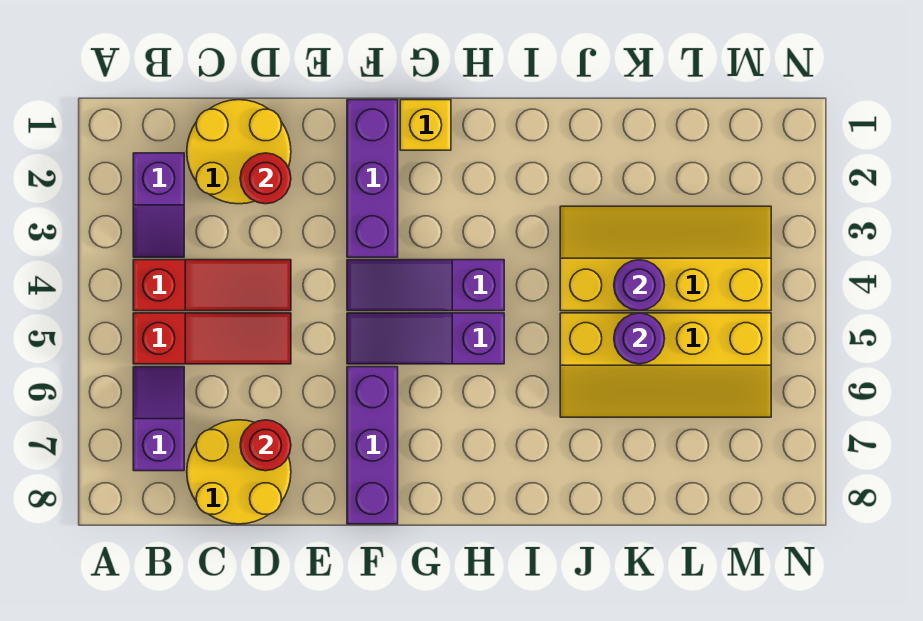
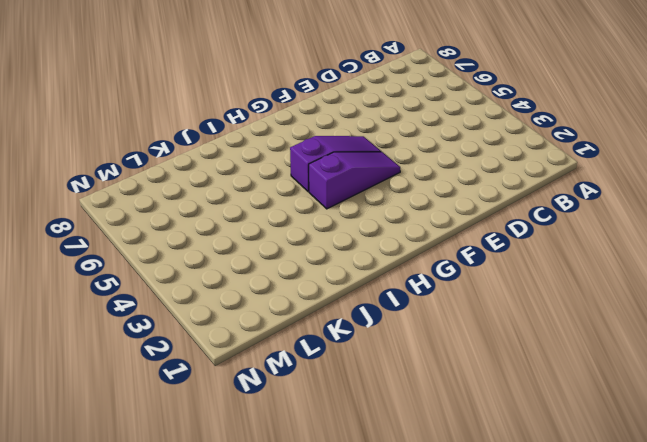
none -> purple 1x2 slope [133,153,184,257]
none -> red 1x3 slope [133,260,291,311]
none -> red 1x3 slope [133,313,291,364]

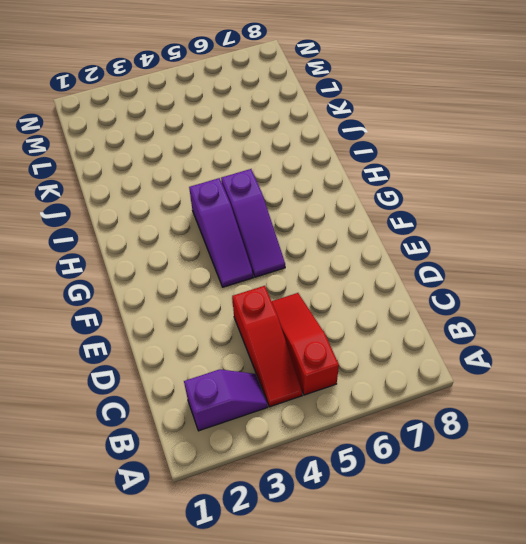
red 1x3 slope [232,286,302,407] -> red 1x3 slope turned to [133,260,291,311]
none -> purple 1x2 slope [133,367,184,471]
none -> yellow 2x2 round brick [187,100,291,204]
none -> yellow 2x2 round brick [187,420,291,524]

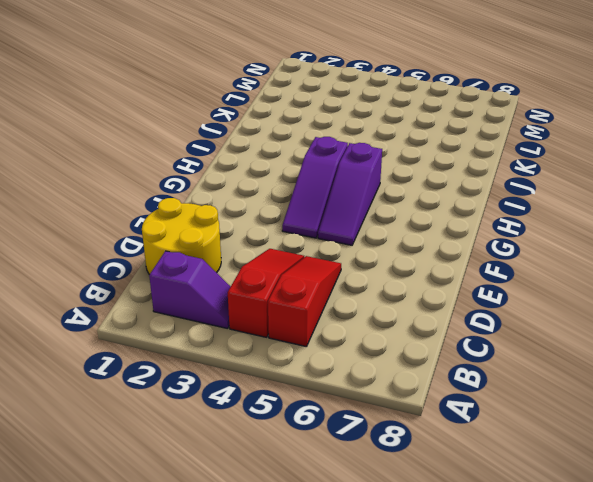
none -> purple 1x2 slope [133,367,184,471]
none -> yellow 2x2 round brick [187,420,291,524]
none -> purple 1x3 brick [347,100,398,257]

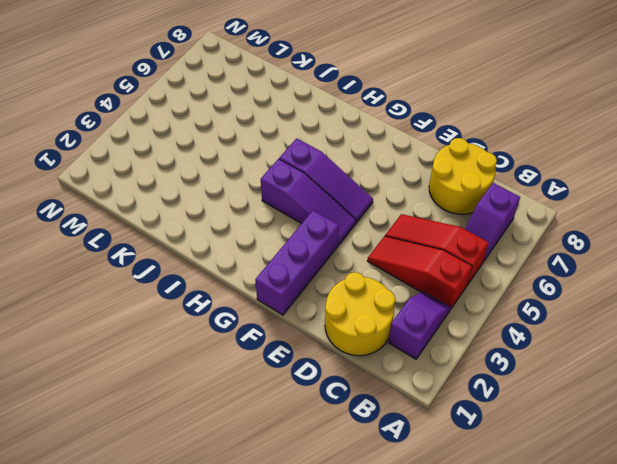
none -> purple 1x3 brick [347,367,398,524]
none -> yellow 1x1 brick [400,100,451,150]
none -> yellow 2x4 slope [560,206,771,311]

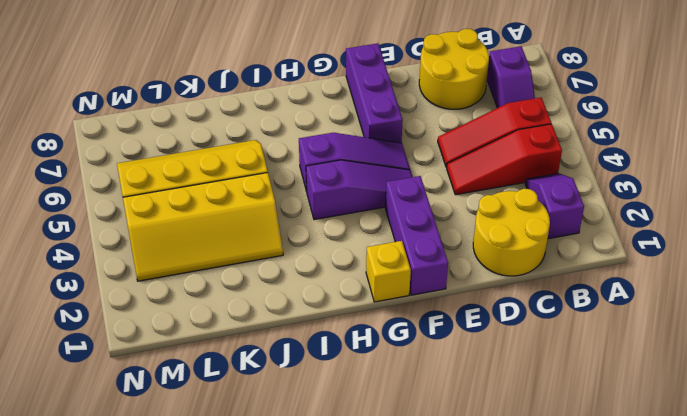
none -> red 1x1 round brick [240,153,291,204]
none -> red 1x1 round brick [240,420,291,471]
none -> purple 1x1 round brick [614,260,665,311]

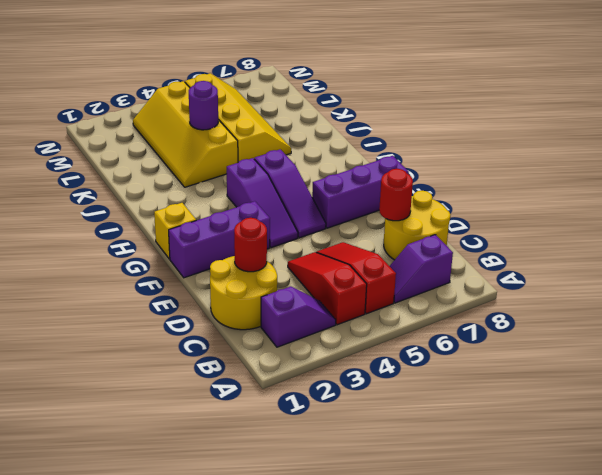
none -> purple 1x1 round brick [614,313,665,364]

